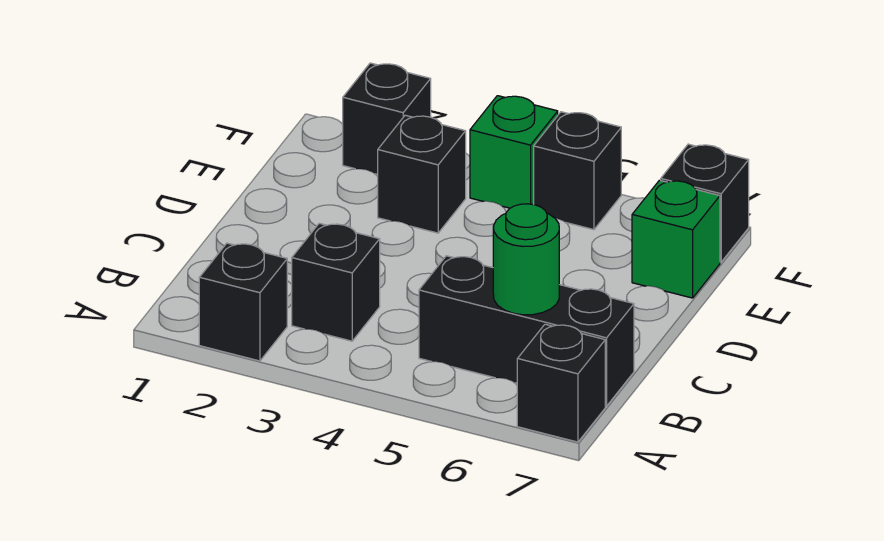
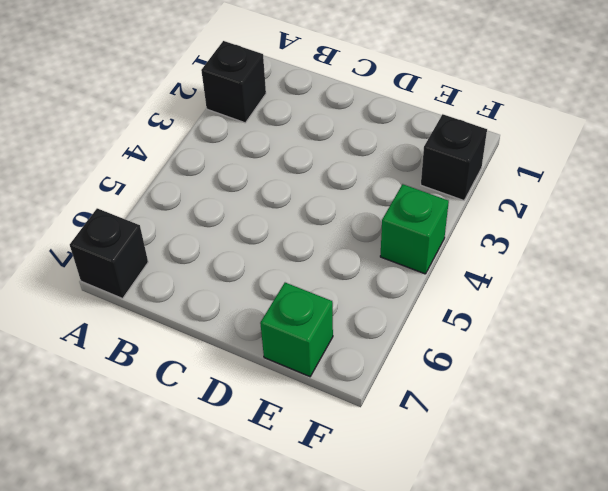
none -> black 1x1 brick [292,223,380,341]
none -> black 1x3 brick [419,256,634,406]

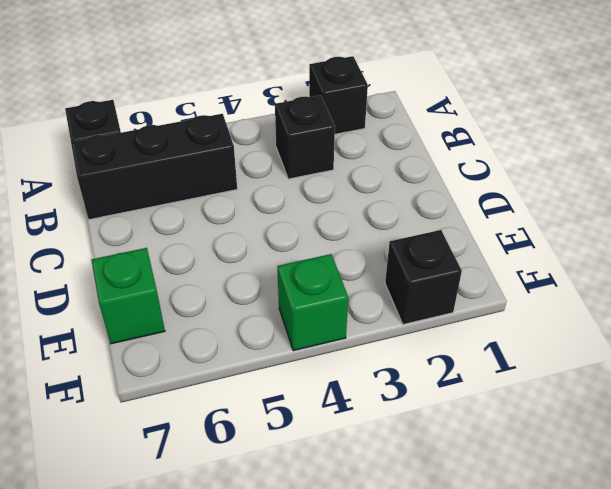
none -> black 1x1 brick [378,115,466,233]
none -> black 1x1 brick [534,112,621,230]

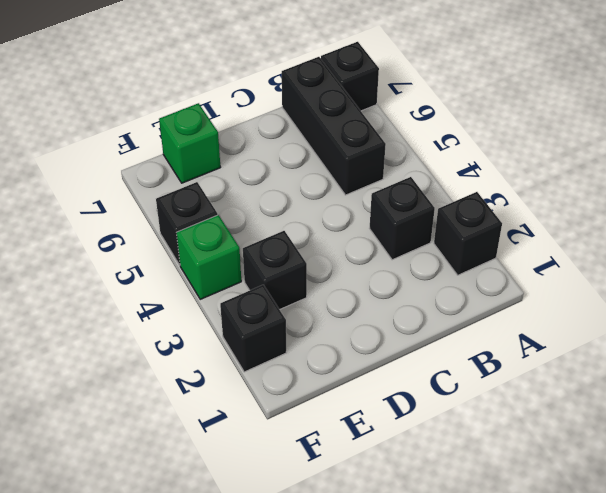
none -> black 1x1 brick [661,144,749,262]
none -> green 1x1 round brick [493,204,559,315]

